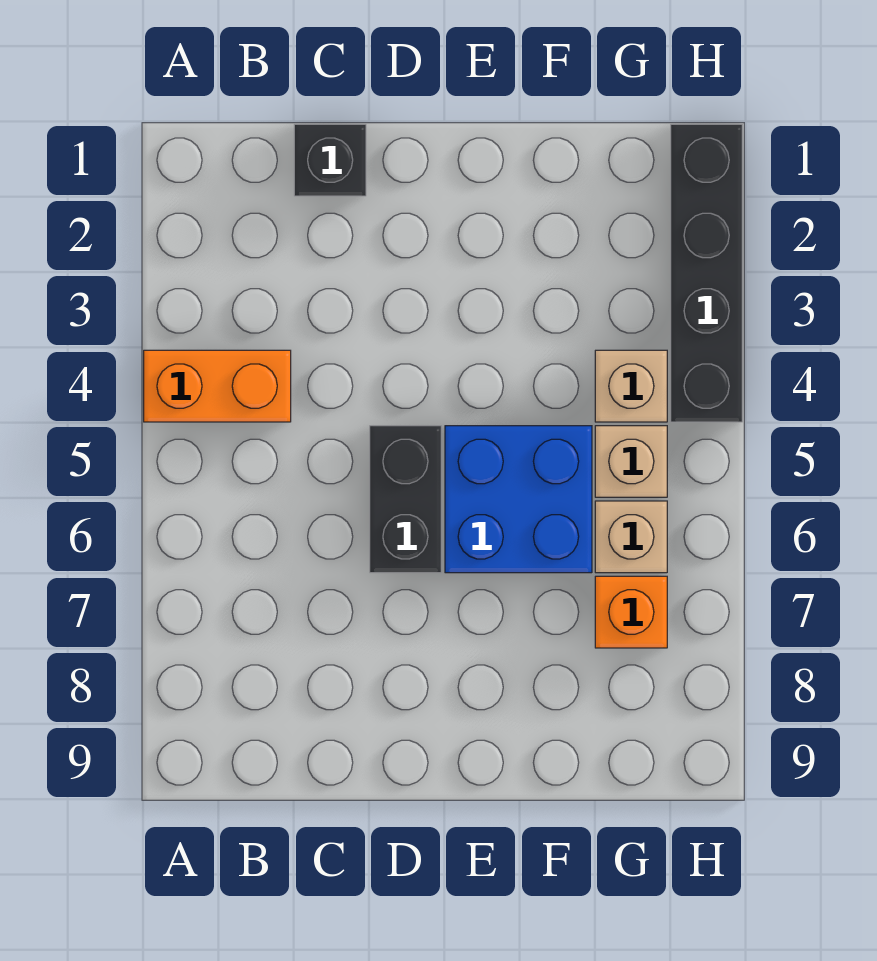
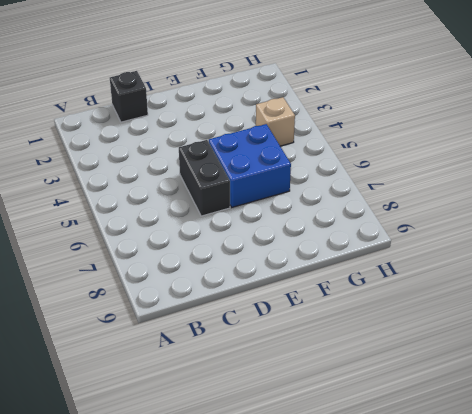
none -> orange 1x2 brick [144,350,291,422]
none -> tan 1x1 brick [595,426,667,497]

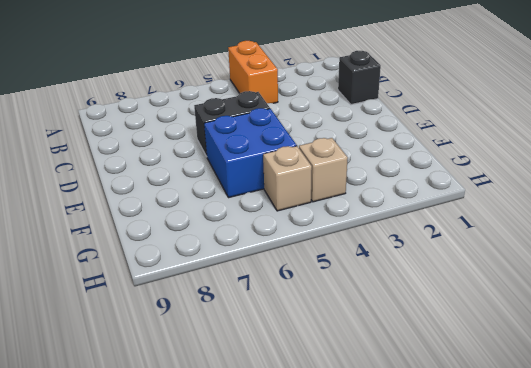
none -> tan 1x1 brick [595,501,667,573]
none -> orange 1x1 brick [595,576,667,648]

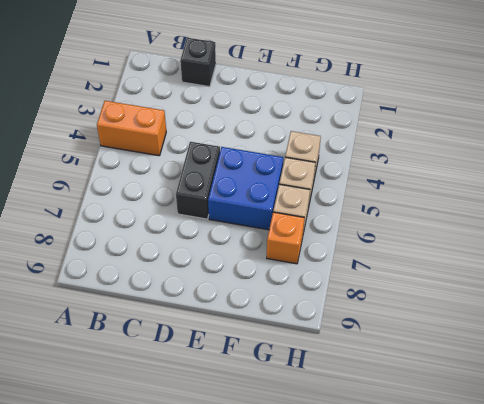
none -> black 1x4 brick [671,124,742,422]

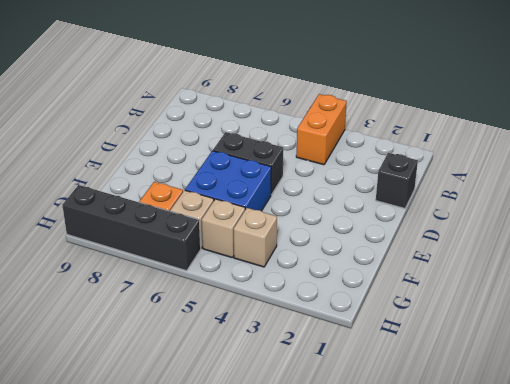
black 1x4 brick [62,185,201,271] -> black 1x4 brick moved to [671,124,742,422]

